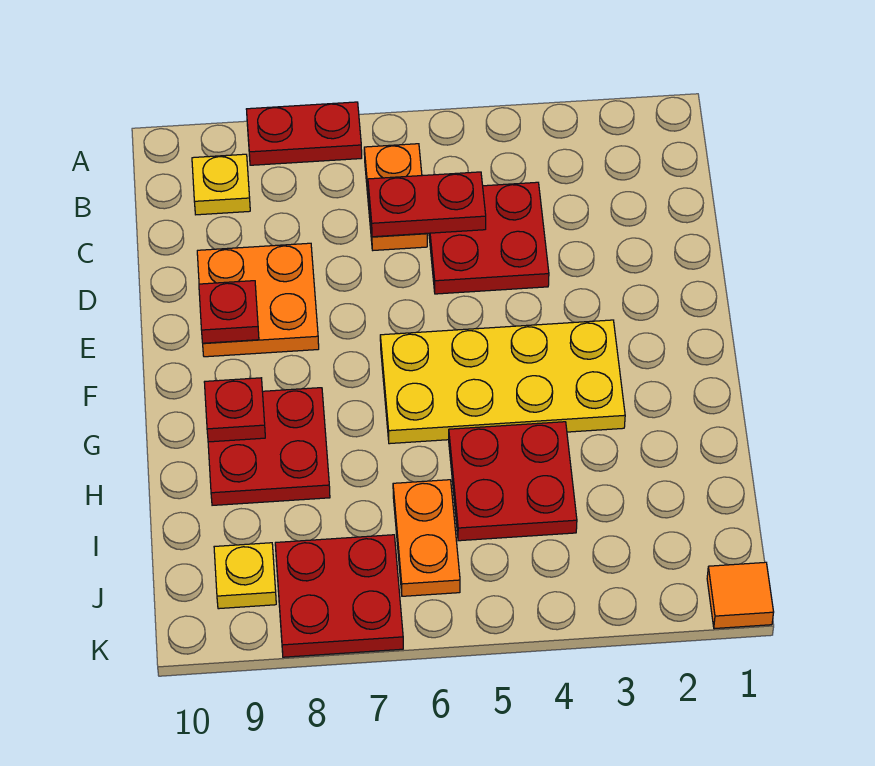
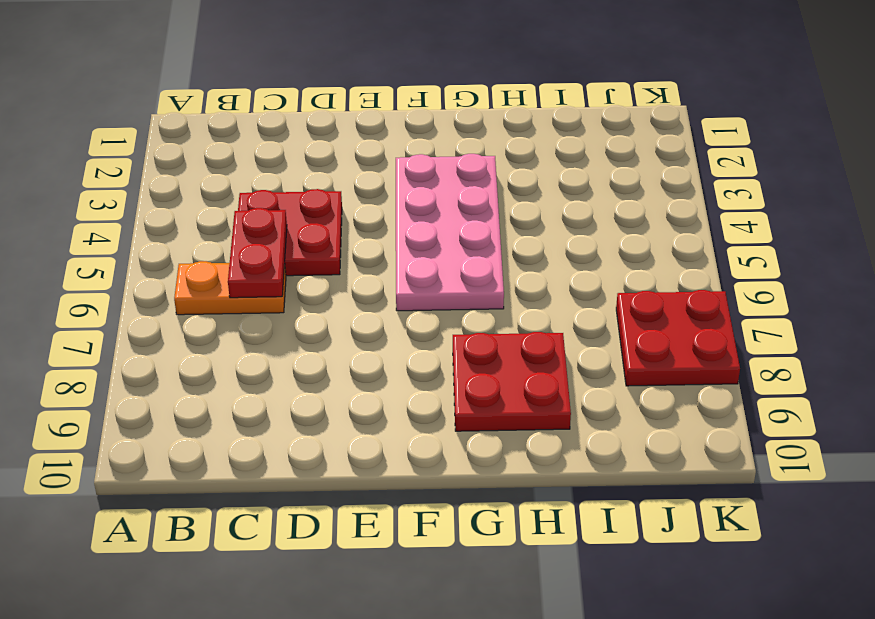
pink 2x4 plate [396,154,504,311] -> yellow 2x4 plate [380,320,625,444]
none -> red 1x2 plate [246,102,362,165]
none -> yellow 1x1 plate [192,154,250,215]
none -> orange 2x2 plate [197,243,319,357]

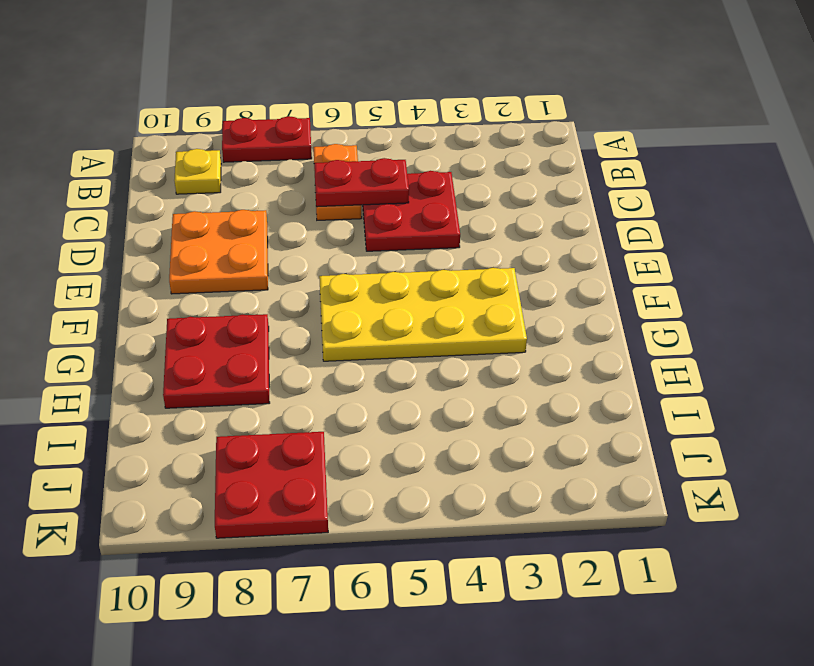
none -> red 2x2 plate [449,422,577,541]
none -> orange 1x2 plate [393,480,460,596]
none -> yellow 1x1 plate [214,543,276,609]

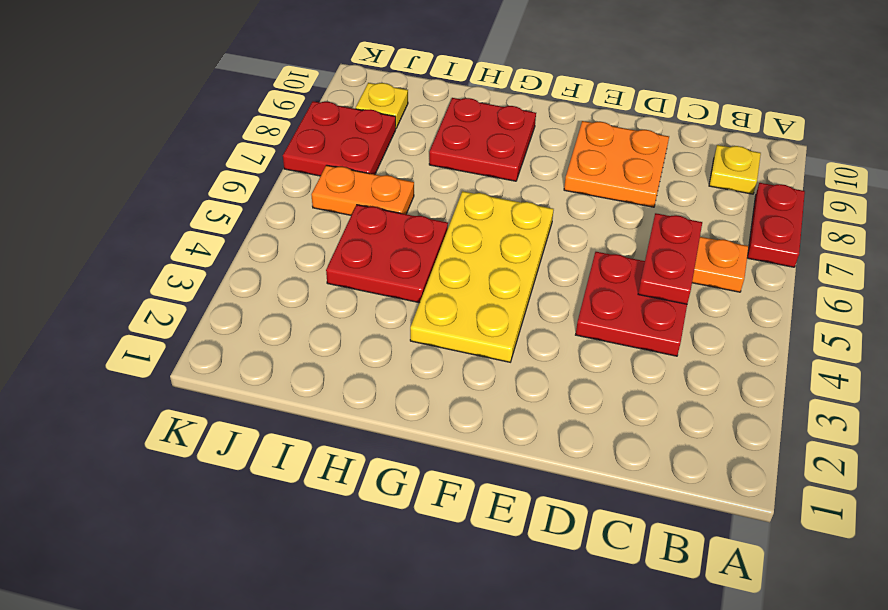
none -> orange 1x1 tile [707,562,774,629]
none -> red 1x1 plate [199,281,259,343]
none -> red 1x1 plate [204,378,265,442]

